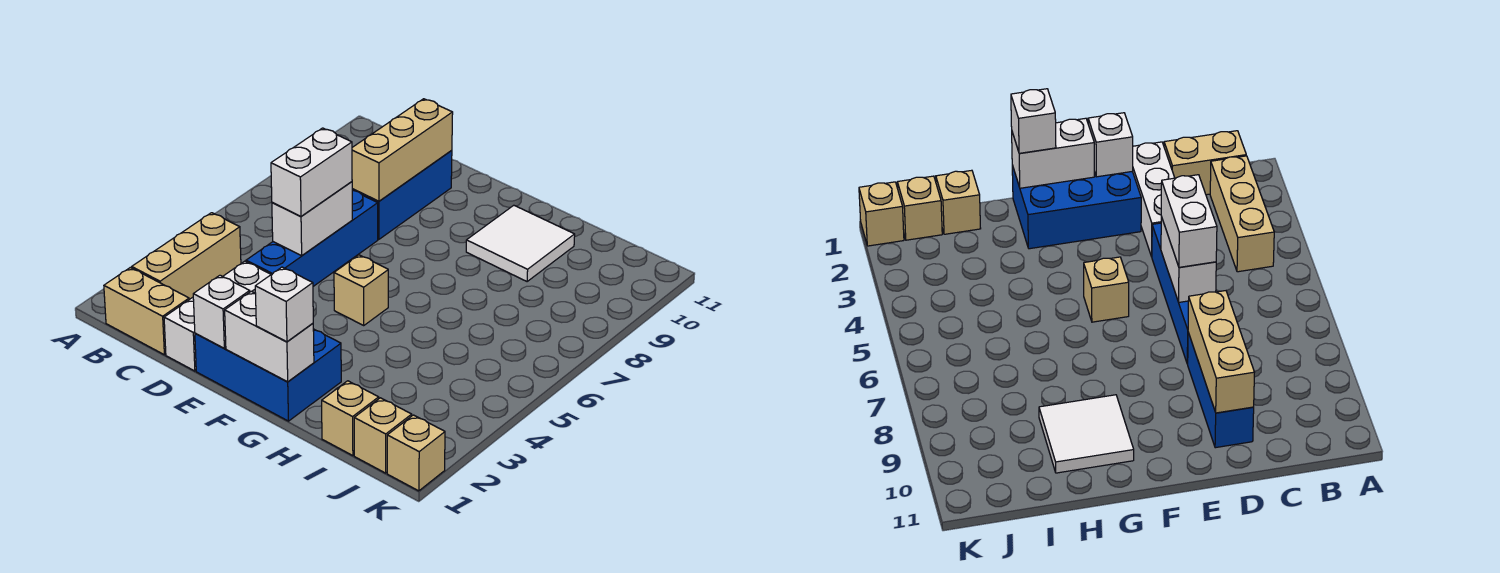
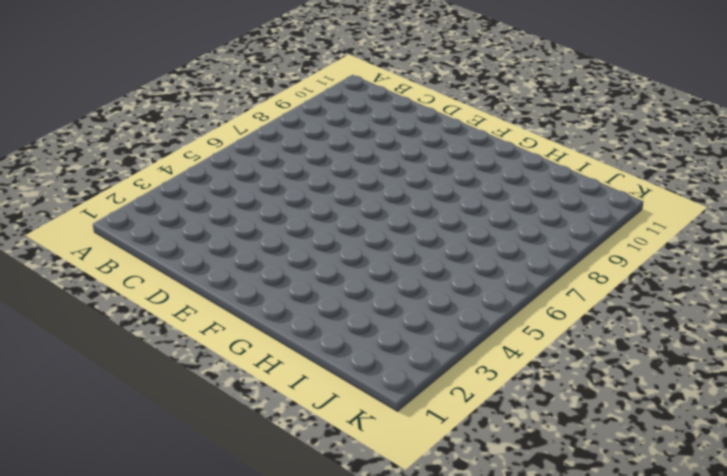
none -> tan 1x2 brick [104,267,189,355]
none -> tan 1x3 brick [132,213,241,300]
none -> white 1x3 brick [164,261,271,371]

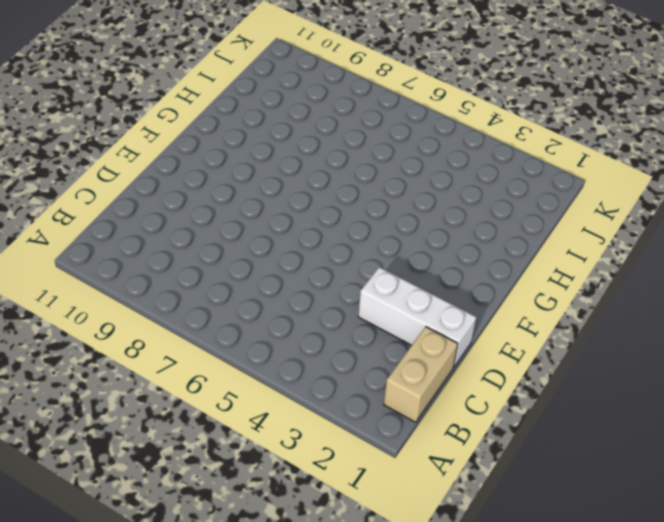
none -> tan 1x3 brick [132,213,241,300]
none -> blue 1x4 brick [246,190,378,286]
none -> blue 1x3 brick [352,150,452,239]

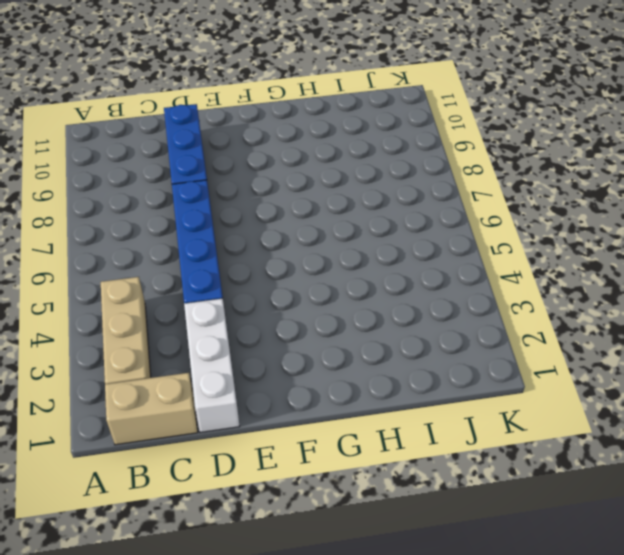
none -> blue 2x3 brick [195,329,341,421]
none -> tan 1x1 brick [334,255,388,325]
none -> white 2x2 tile [466,205,575,281]

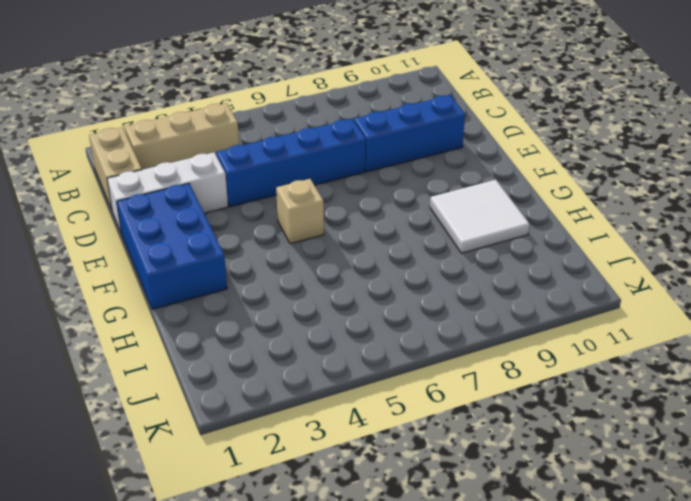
none -> tan 1x1 brick [322,381,379,456]
none -> tan 1x1 brick [354,398,412,473]
none -> tan 1x1 brick [387,415,445,491]

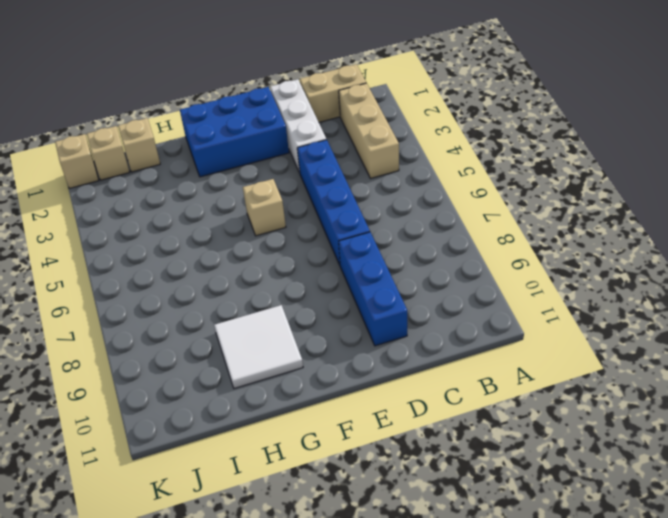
none -> white 1x2 brick [272,182,352,256]
none -> tan 1x3 brick [352,99,453,201]
none -> white 1x1 brick [193,275,250,348]

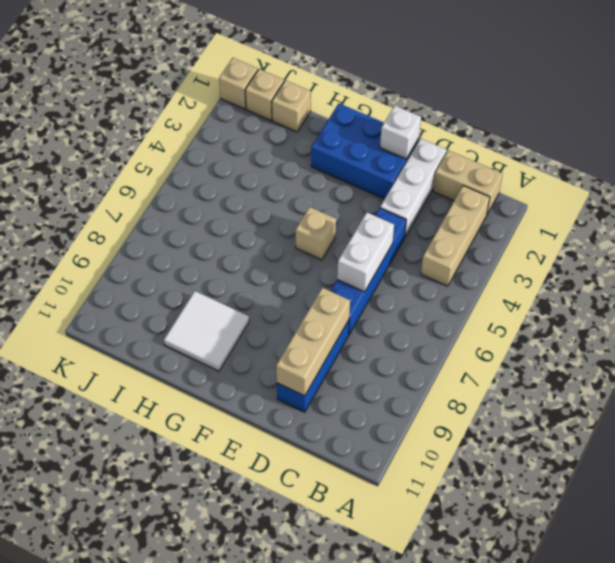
none -> white 1x2 brick [225,291,314,382]
none -> white 1x2 brick [271,128,352,216]
none -> white 1x1 brick [255,267,313,342]

